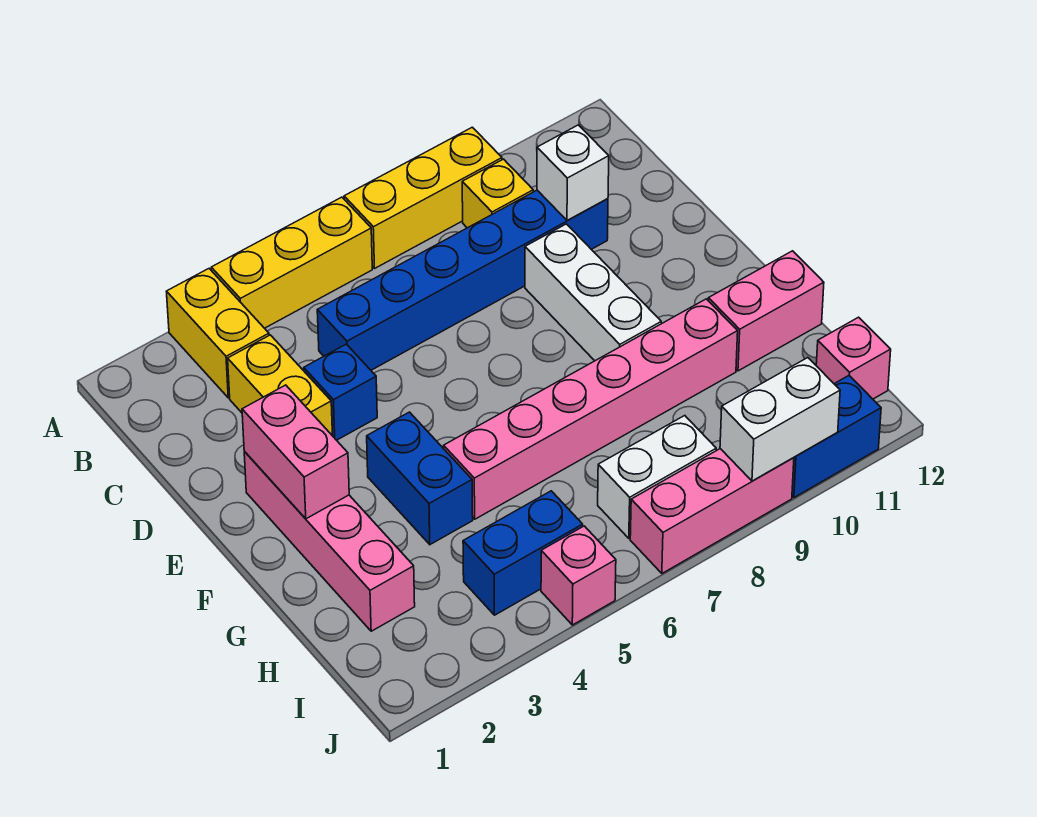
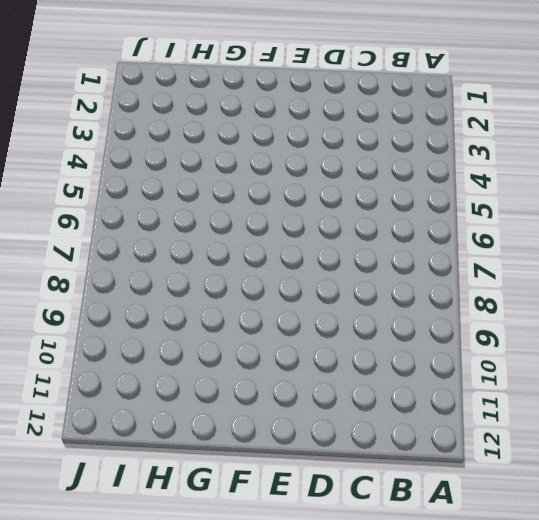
none -> yellow 1x2 brick [166,269,269,398]
none -> yellow 1x3 brick [211,197,372,328]
none -> yellow 1x3 brick [344,127,502,268]

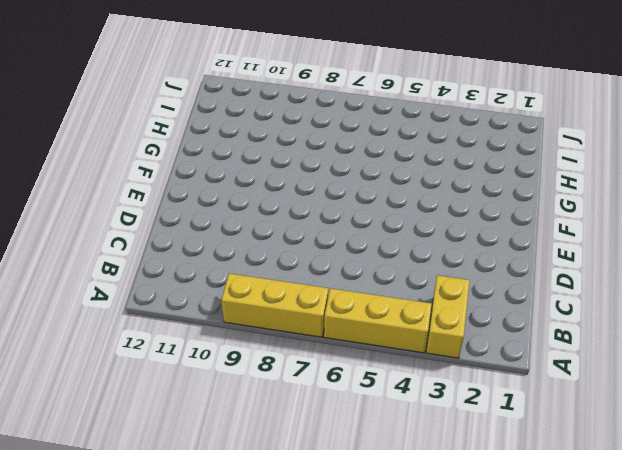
none -> yellow 1x1 brick [462,159,533,228]
none -> yellow 1x2 brick [228,335,333,436]
none -> blue 1x6 brick [317,190,608,370]

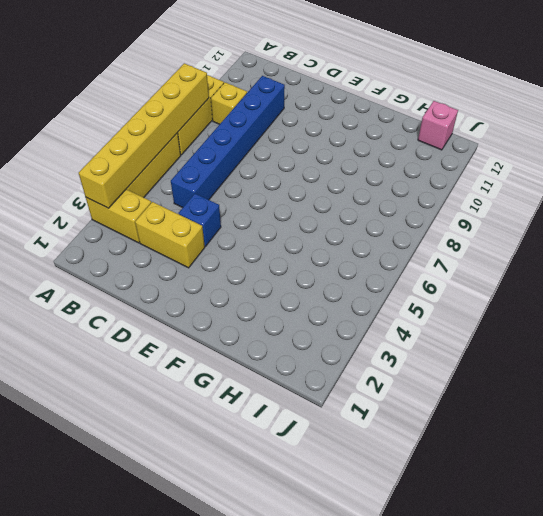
yellow 1x6 brick [79,63,209,208] -> none
none -> white 1x3 brick [525,224,661,361]
none -> pink 1x4 brick [244,452,415,631]
none -> blue 1x2 brick [367,412,473,544]

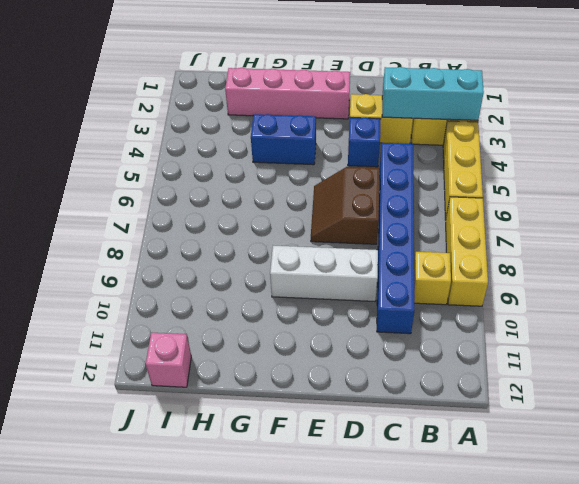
cyan 1x3 brick [382,67,484,120] -> none
brown 2x2 slope [311,167,380,244] -> none
none -> pink 1x6 brick [444,299,738,519]
none -> pink 1x2 brick [708,251,824,371]
none -> blue 1x2 brick [463,491,583,615]

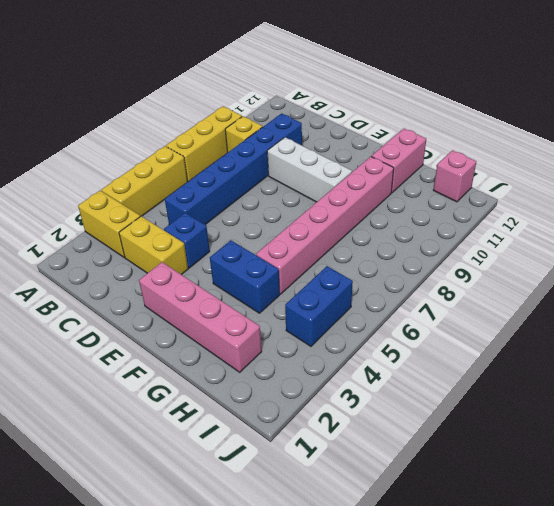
none -> white 1x2 brick [598,416,716,538]
none -> pink 1x1 brick [541,526,616,625]
none -> pink 1x3 brick [630,449,794,573]

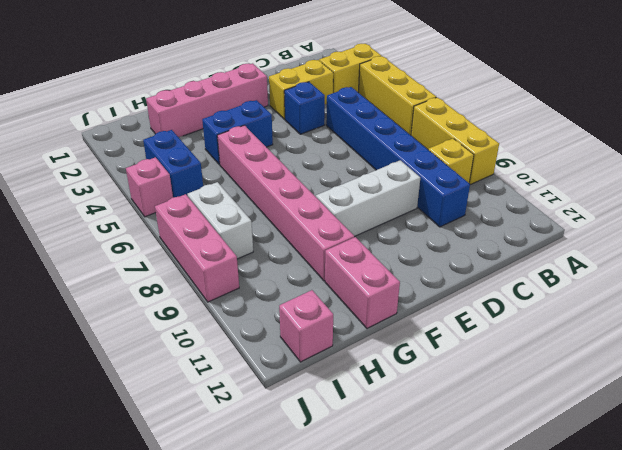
none -> blue 1x2 brick [792,376,881,498]
none -> white 1x1 brick [537,125,609,220]
none -> pink 1x2 brick [242,385,349,519]

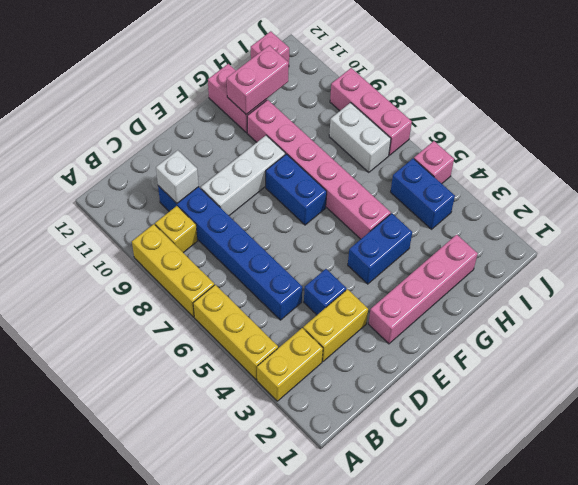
blue 1x2 brick [266,154,327,225] -> blue 1x2 brick moved to [792,376,881,498]
pink 1x2 brick [227,45,289,114] -> pink 1x2 brick moved to [242,385,349,519]
none -> white 1x2 brick [720,358,840,481]

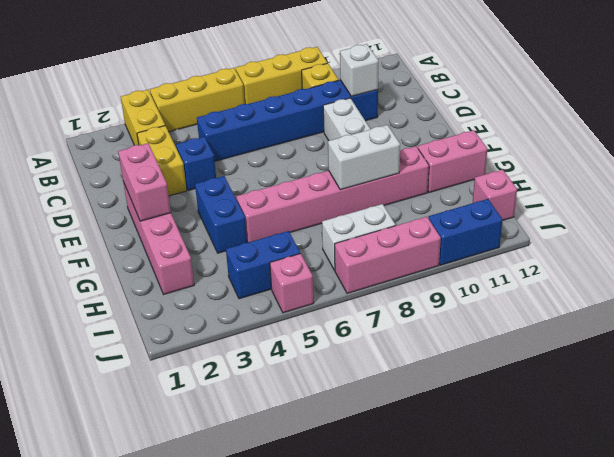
white 1x2 brick [328,125,400,190] -> white 1x2 brick moved to [720,358,840,481]

